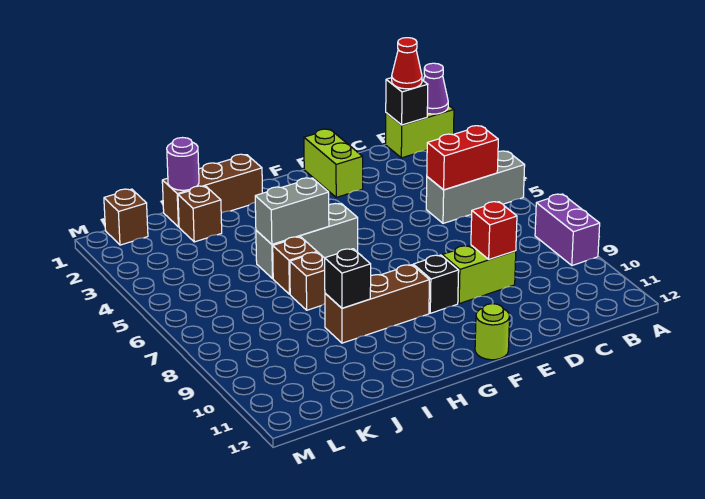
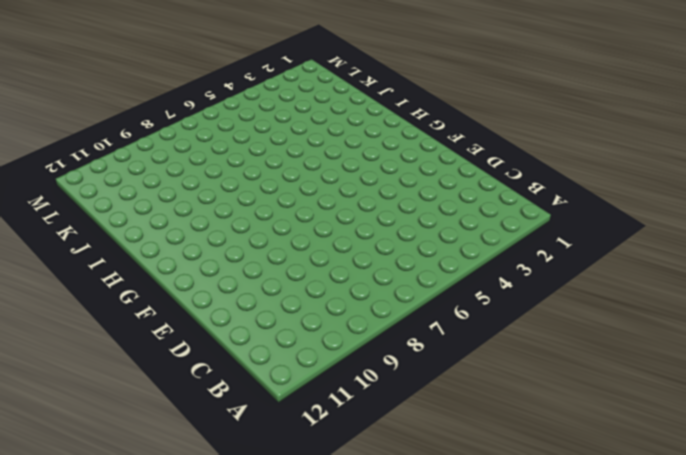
none -> lime 1x2 brick [386,105,454,158]
none -> grey 1x3 brick [426,151,525,223]
none -> purple 1x2 brick [535,194,600,265]

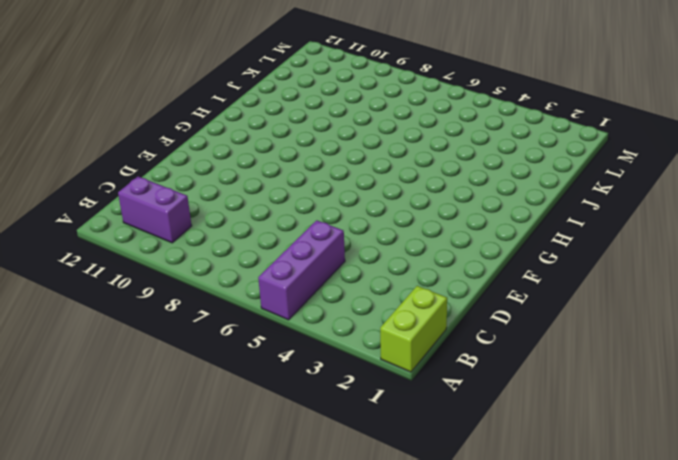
purple 1x3 brick [258,220,345,320] -> grey 1x3 brick [426,151,525,223]
purple 1x2 brick [118,177,192,243] -> purple 1x2 brick moved to [535,194,600,265]
none -> lime 1x2 brick [442,245,516,304]
none -> lime 1x2 brick [304,129,363,197]
none -> black 1x1 brick [413,255,459,313]

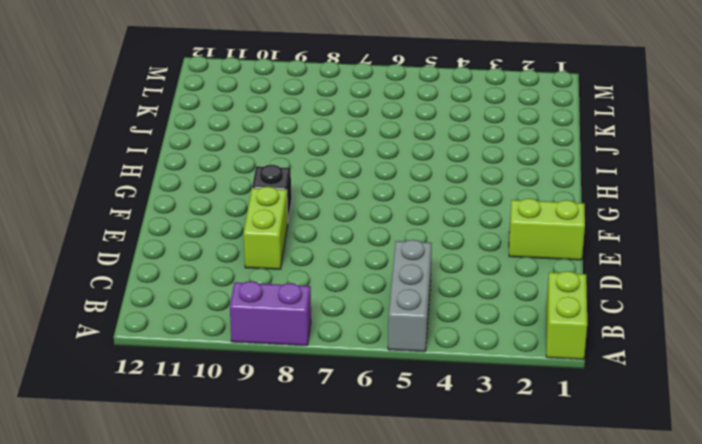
none -> lime 1x1 round brick [475,304,510,360]
none -> grey 1x3 brick [256,204,358,279]
none -> brown 1x3 brick [325,265,429,343]

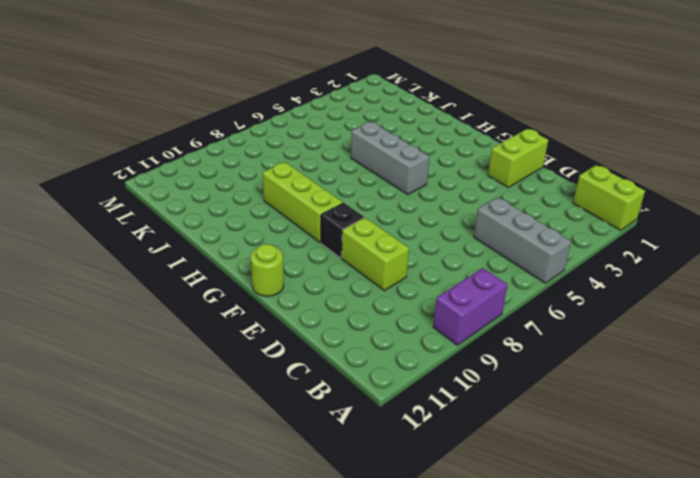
lime 1x3 brick [263,162,343,243] -> brown 1x3 brick [325,265,429,343]
none -> brown 1x3 brick [162,154,262,227]
none -> brown 1x1 brick [273,237,317,294]
none -> brown 1x1 brick [290,252,325,310]

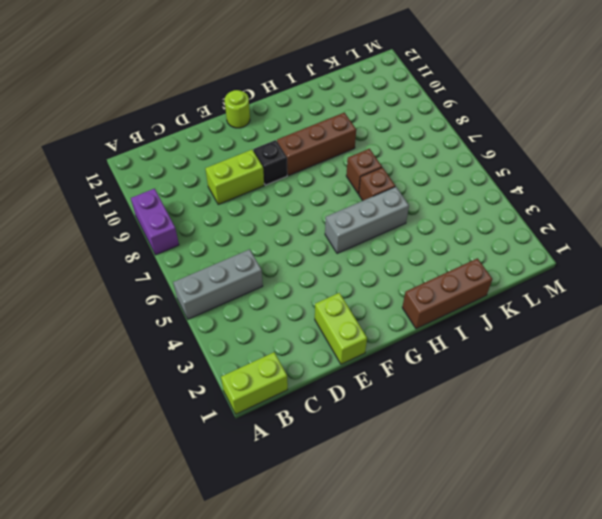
none -> brown 1x1 brick [178,186,222,242]
none -> brown 1x1 brick [104,189,148,245]
none -> purple 1x1 cone [423,63,448,114]

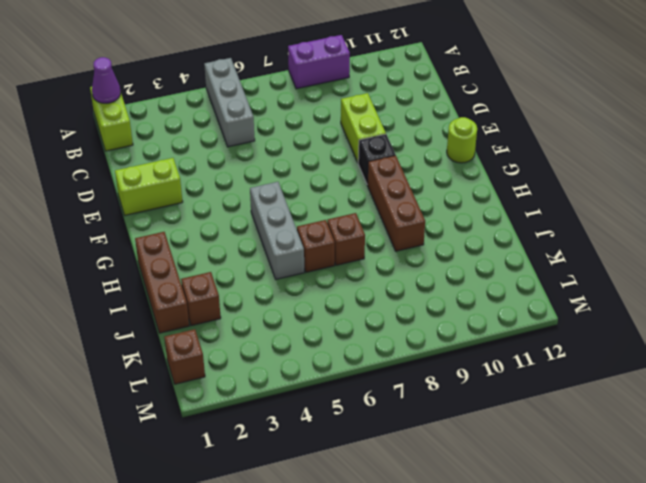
none -> black 1x1 brick [386,78,428,125]
none -> red 1x2 brick [427,126,498,190]
none -> red 1x1 brick [471,202,517,259]

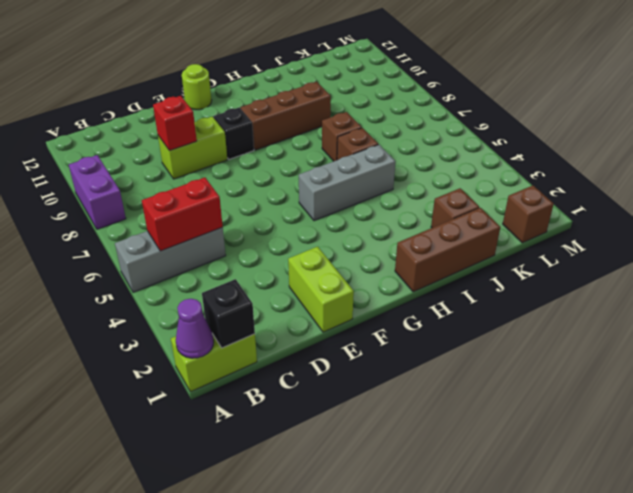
none -> grey 1x2 brick [255,178,329,244]
none -> black 1x1 brick [325,249,371,308]
none -> purple 1x1 round brick [167,138,199,190]

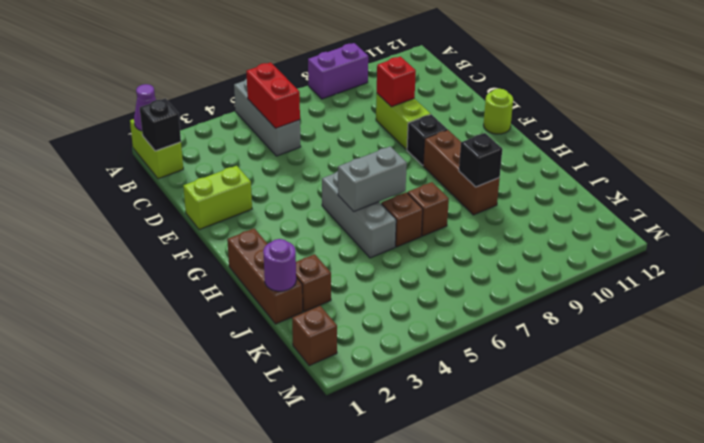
grey 1x2 brick [338,146,407,212] -> grey 1x2 brick turned to [255,178,329,244]
none -> red 1x1 cone [392,38,422,89]

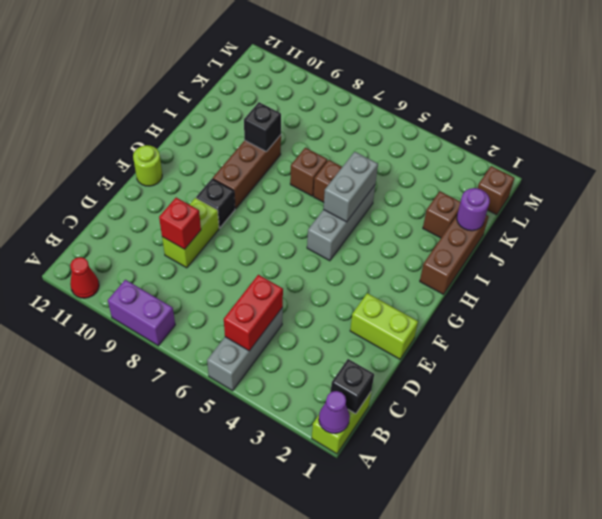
red 1x1 cone [70,257,99,298] -> red 1x1 cone moved to [392,38,422,89]

